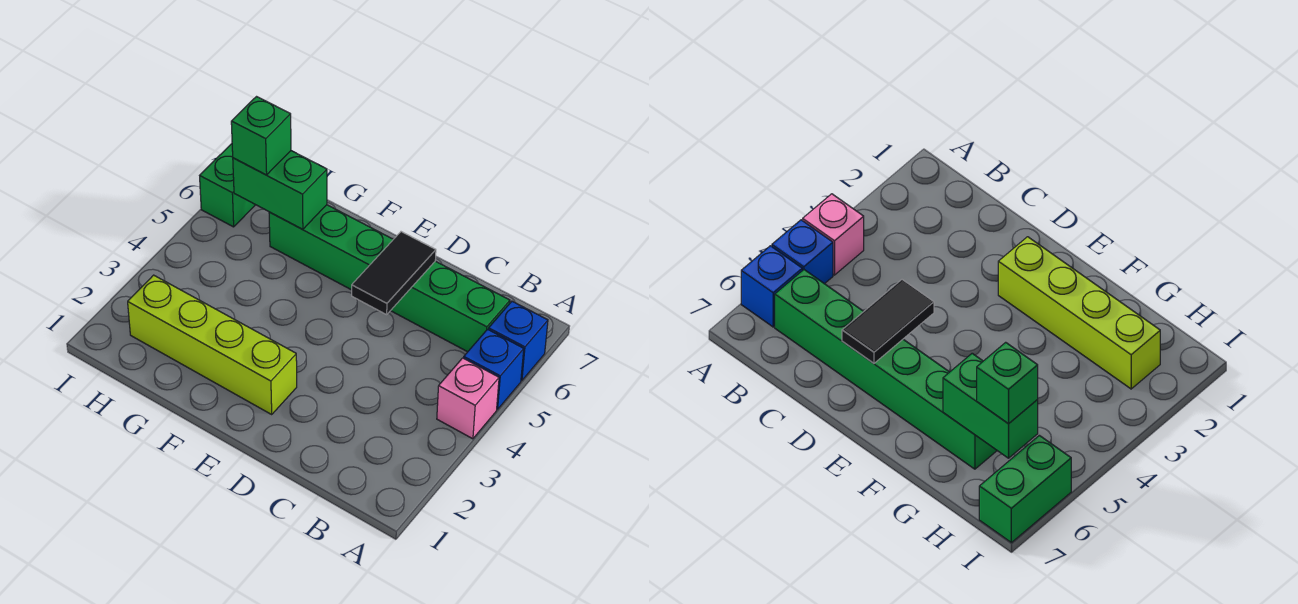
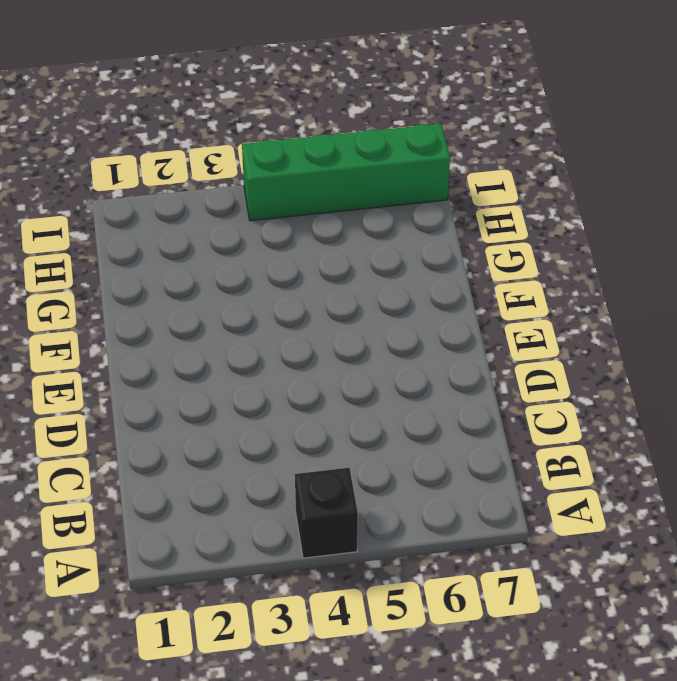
black 1x1 brick [295,468,358,558] -> pink 1x1 brick [437,358,499,439]
green 1x4 brick [242,124,450,221] -> green 1x2 brick [200,144,255,227]
none -> blue 1x1 brick [464,329,524,409]
none -> blue 1x1 brick [488,301,548,381]

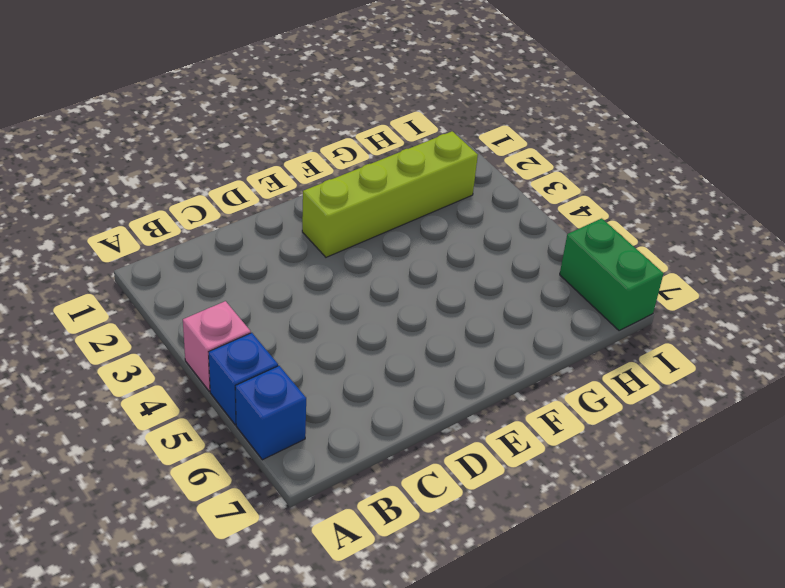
none -> green 1x6 brick [269,205,510,352]
none -> black 1x2 tile [352,232,436,315]

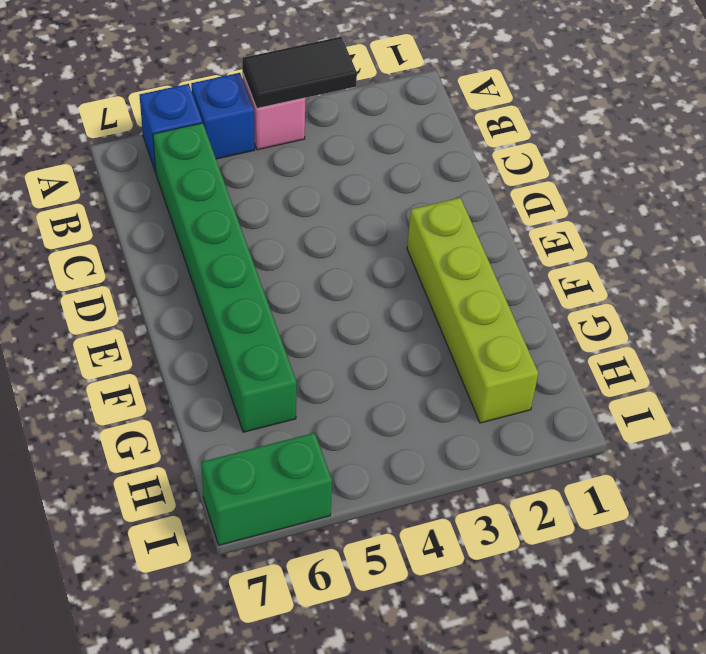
black 1x2 tile [242,37,357,108] -> black 1x2 tile moved to [352,232,436,315]
none -> green 1x2 brick [233,151,327,230]
none -> green 1x1 brick [231,97,291,175]

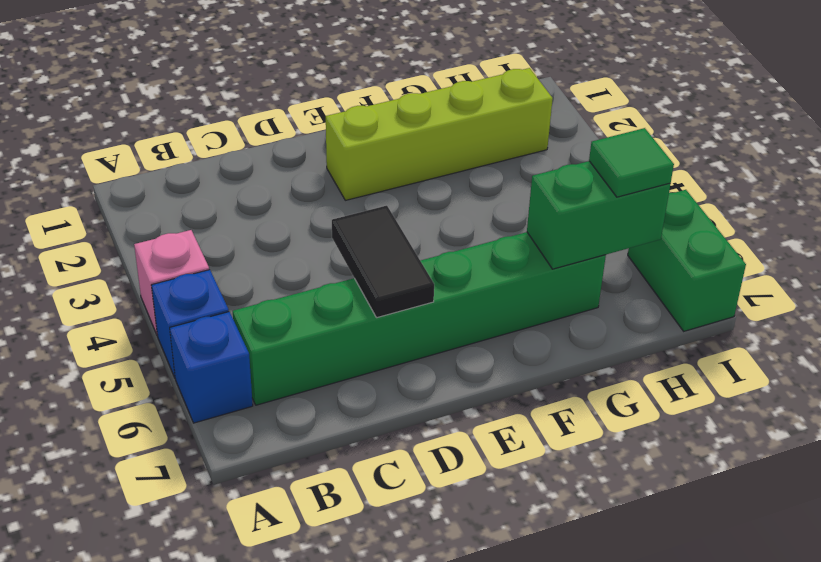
green 1x1 tile [589,128,674,197] -> green 1x1 brick [231,97,291,175]

